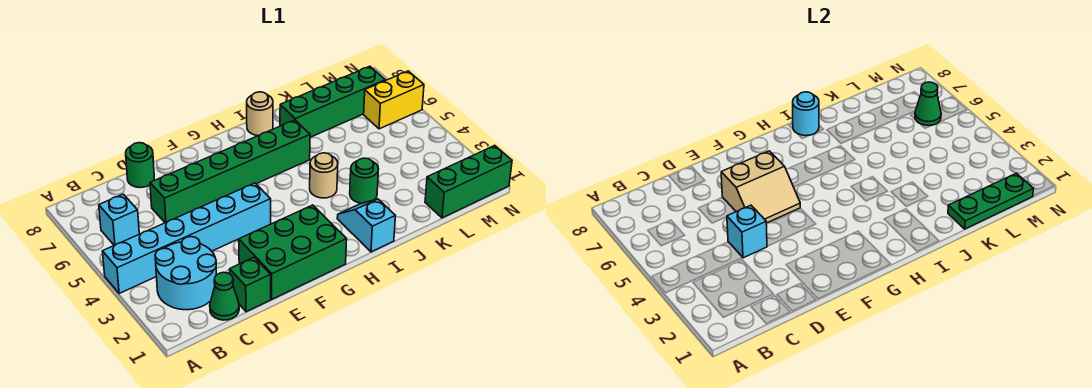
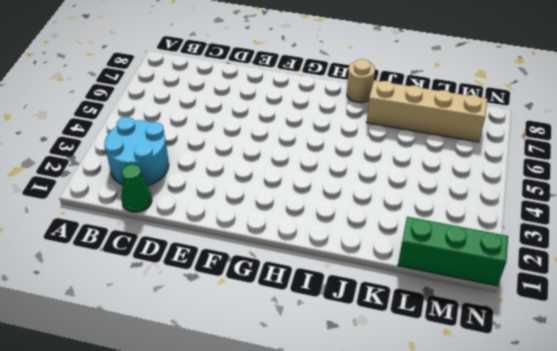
tan 1x4 brick [366,80,487,142] -> green 1x4 brick [280,66,385,137]
none -> cyan 1x6 brick [102,183,271,293]
none -> cyan 1x1 brick [99,194,139,245]
none -> green 1x1 brick [230,257,271,312]

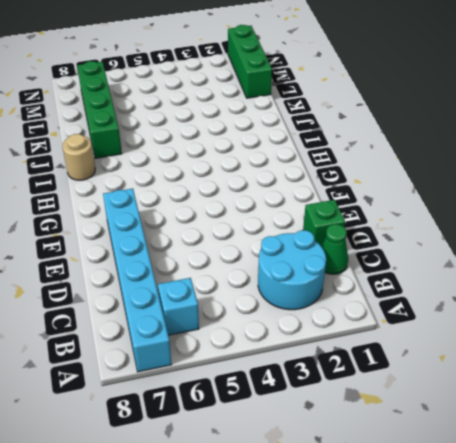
cyan 1x6 brick [103,189,172,372] -> cyan 1x6 brick moved to [102,183,271,293]
none -> green 1x6 brick [150,120,310,223]
none -> green 1x1 round brick [126,143,154,188]
none -> green 2x3 brick [239,205,347,299]

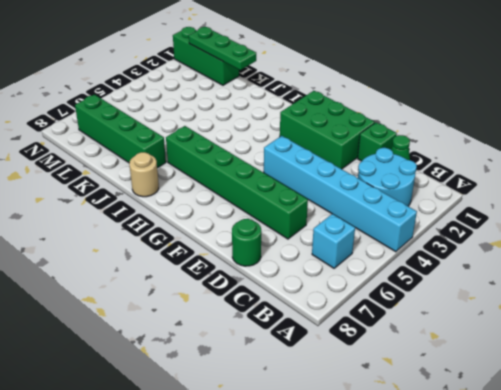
none -> cyan 1x2 slope [337,199,395,252]
none -> tan 1x1 round brick [310,153,338,198]
none -> green 1x1 round brick [350,158,378,203]

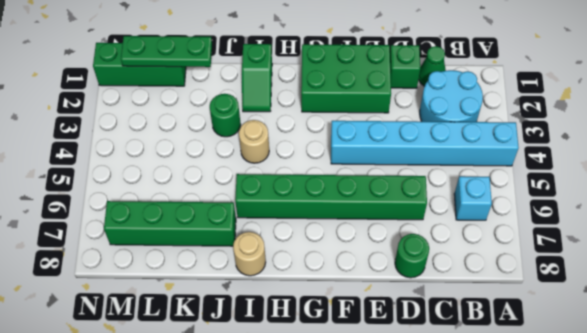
green 1x2 slope [242,44,272,112] -> cyan 1x2 slope [337,199,395,252]
none -> yellow 1x2 brick [364,71,424,129]
none -> cyan 1x1 brick [727,205,767,258]
none -> tan 2x2 slope [721,151,800,223]

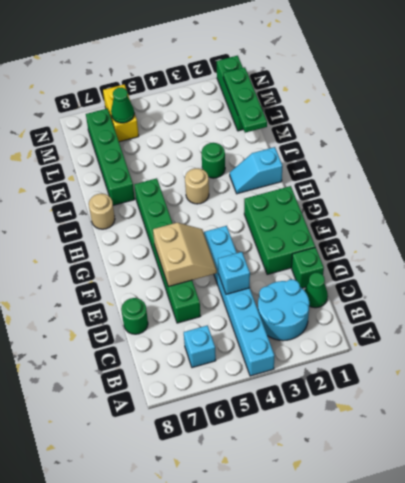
none -> cyan 1x1 round brick [793,92,819,136]

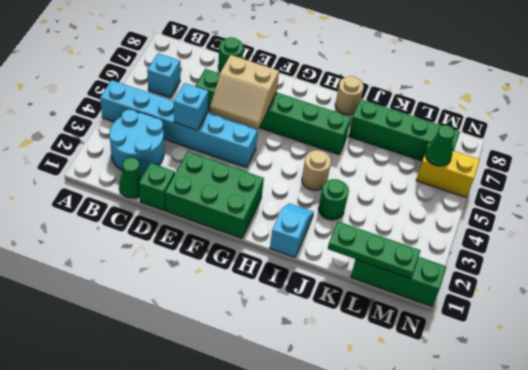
none -> cyan 1x1 round brick [793,92,819,136]

